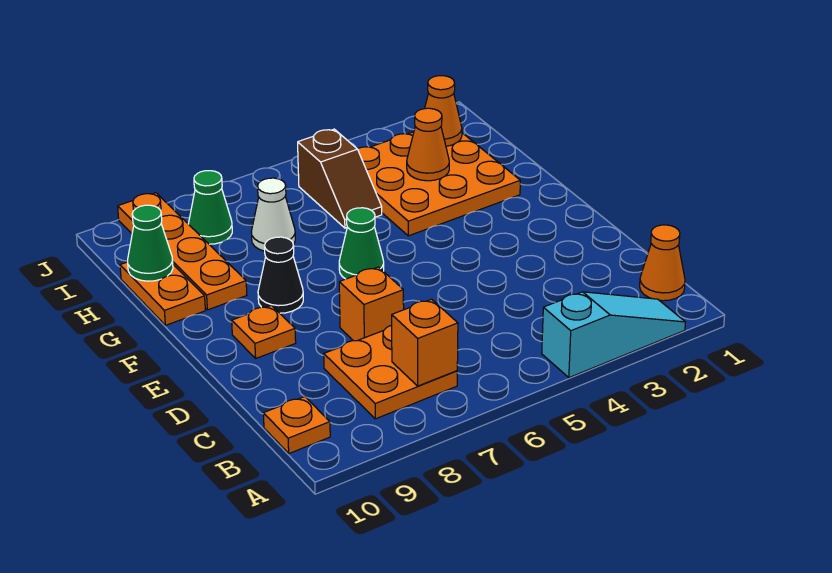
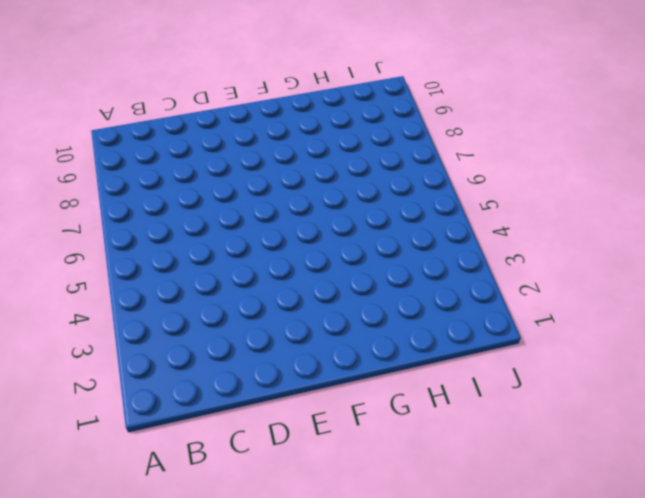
none -> cyan 1x3 slope [542,292,685,378]
none -> orange 1x1 cone [640,225,685,301]
none -> orange 2x2 plate [324,325,457,419]

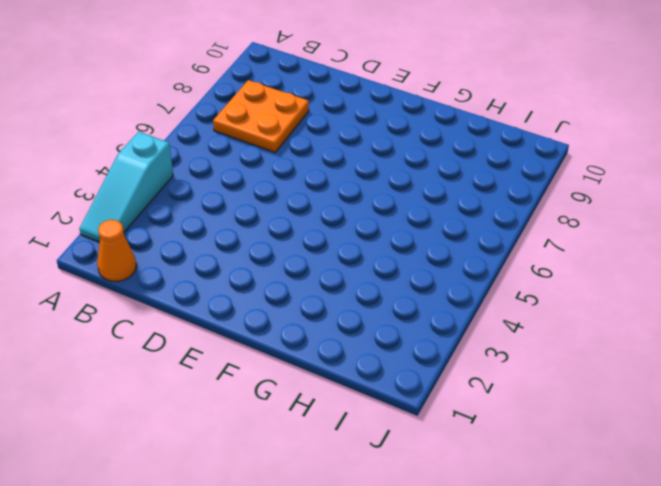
none -> orange 1x1 plate [263,396,330,453]
none -> orange 1x1 brick [339,267,404,341]
none -> orange 1x1 plate [232,305,296,358]

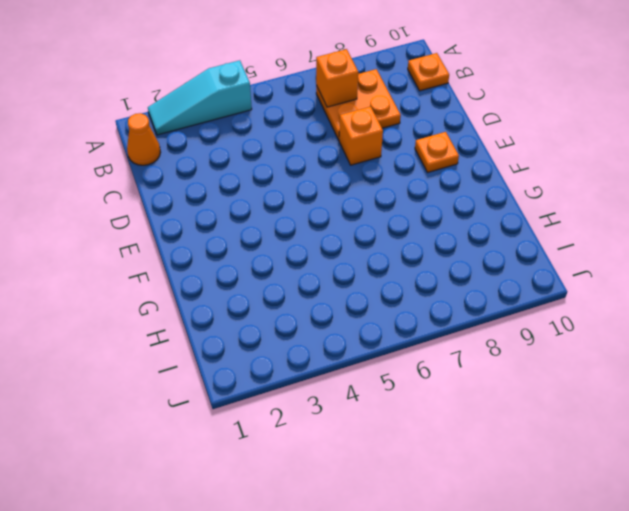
none -> green 1x1 cone [339,208,384,279]
none -> black 1x1 cone [258,237,303,313]
none -> orange 3x3 plate [358,132,520,236]

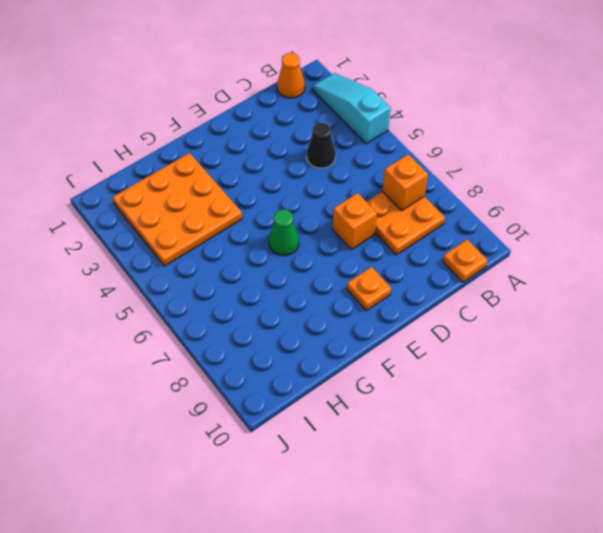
black 1x1 cone [307,123,336,168] -> black 1x1 cone moved to [258,237,303,313]
none -> orange 1x4 plate [118,193,247,310]
none -> orange 1x2 plate [120,262,205,325]
none -> brown 1x2 slope [298,129,382,228]

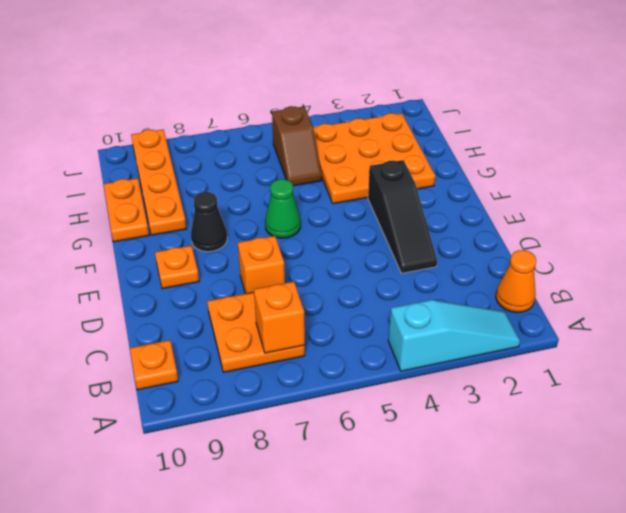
black 1x3 slope [368,160,437,273] -> none
none -> white 1x1 cone [251,178,295,251]
none -> green 1x1 cone [188,171,232,244]
none -> orange 1x1 cone [407,108,449,181]

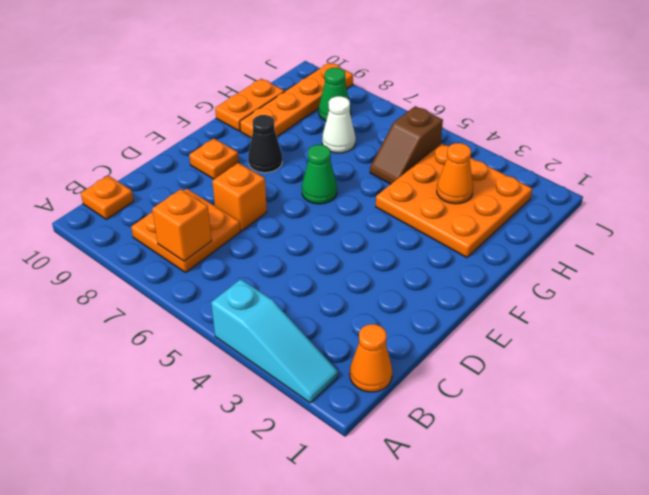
none -> green 1x1 cone [128,205,173,281]
none -> orange 1x1 cone [425,76,462,146]

